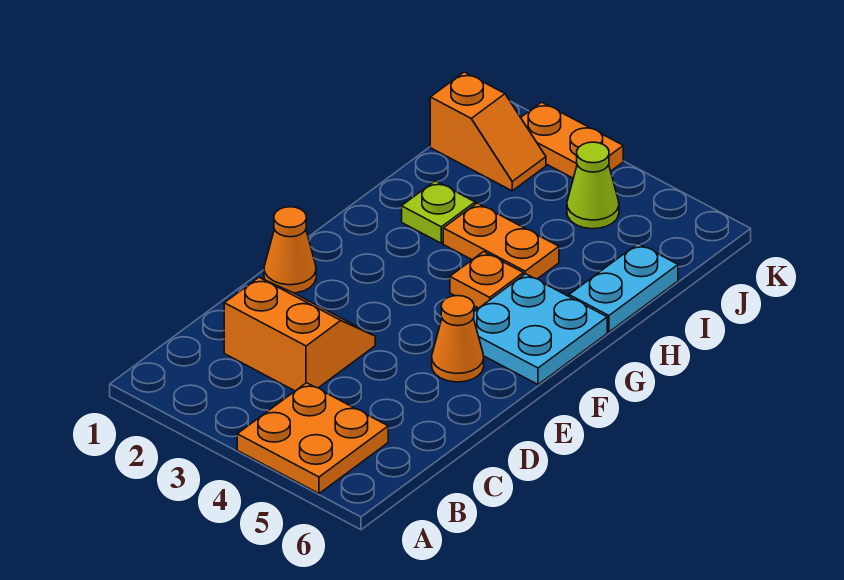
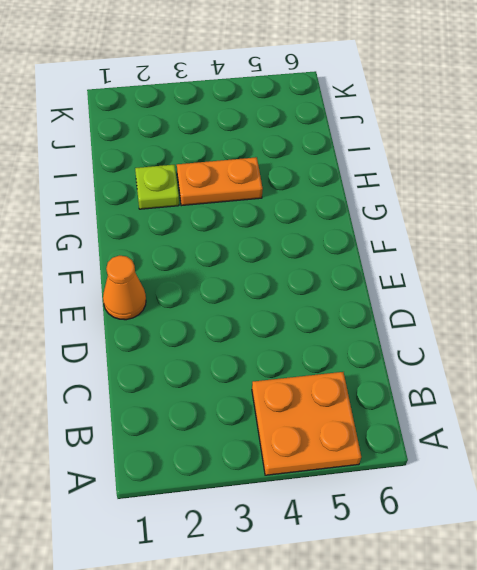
none -> orange 2x2 slope [224,277,375,391]
none -> orange 1x1 cone [432,296,484,382]
none -> cyan 2x2 plate [474,274,607,384]

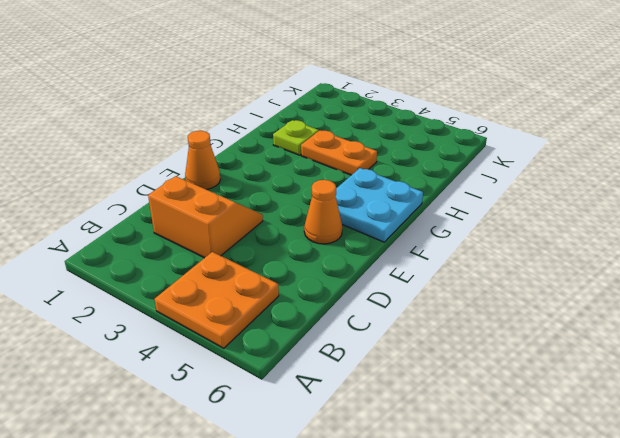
none -> orange 1x1 plate [450,252,523,308]
none -> cyan 1x2 plate [569,244,678,332]
none -> orange 1x2 slope [430,72,546,191]

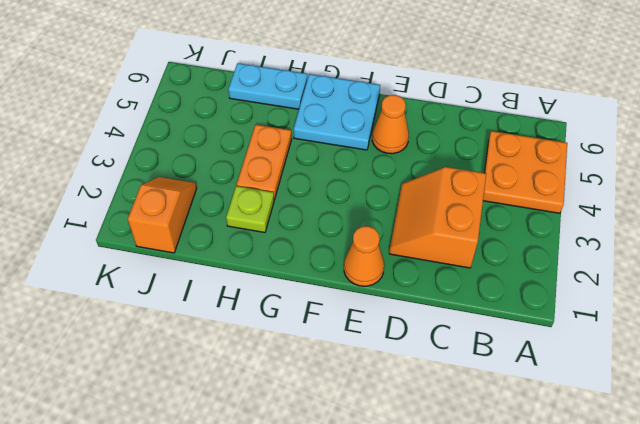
none -> orange 1x1 plate [450,252,523,308]
none -> lime 1x1 cone [567,142,619,229]
none -> orange 1x2 plate [521,102,623,178]

